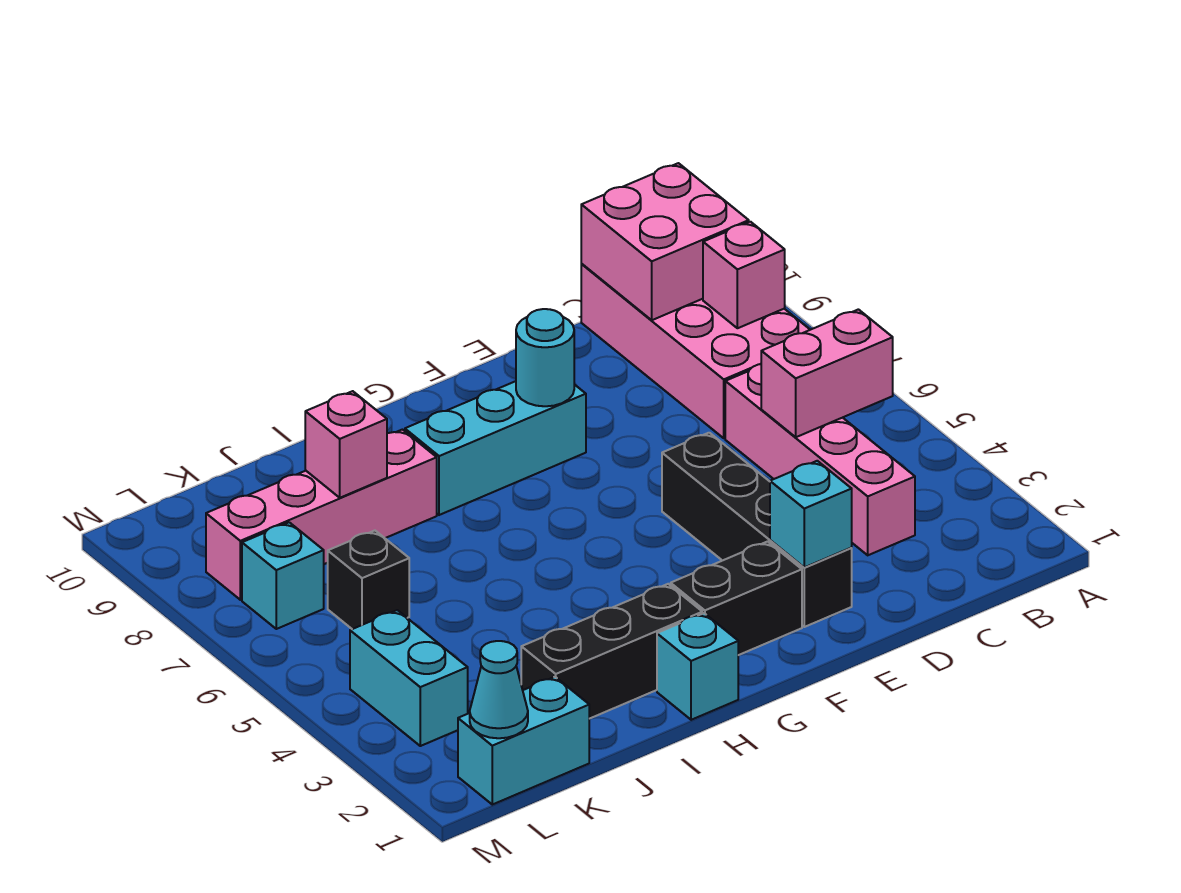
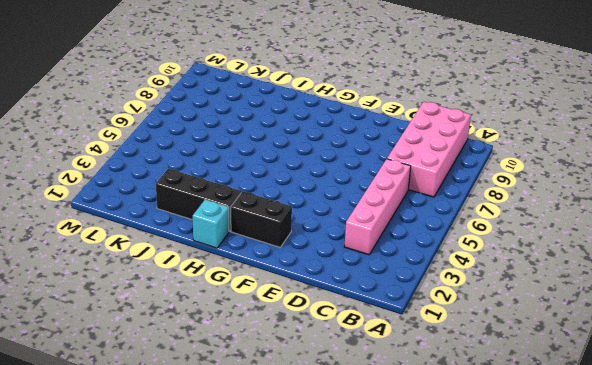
none -> black 1x4 brick [662,433,852,627]
none -> cyan 1x3 brick [405,381,586,515]
none -> pink 1x4 brick [206,430,437,600]

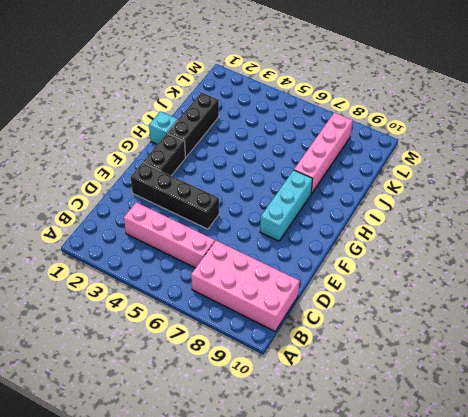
none -> cyan 1x2 brick [458,677,589,805]
none -> black 1x1 brick [328,531,409,629]
none -> cyan 1x2 brick [350,610,468,746]

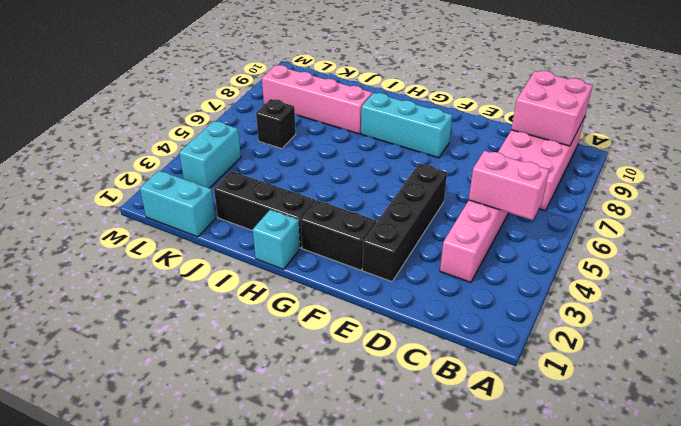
none -> cyan 1x1 brick [242,522,324,629]
none -> pink 1x1 brick [703,222,785,328]
none -> cyan 1x1 brick [770,461,852,567]

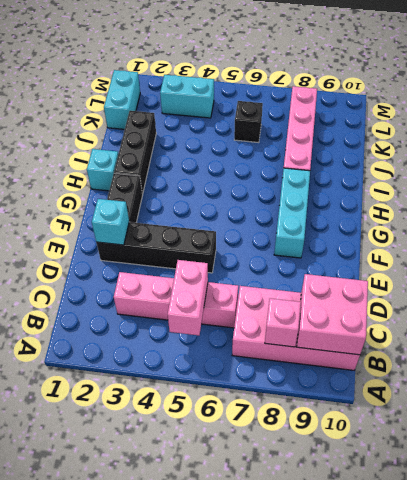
none -> cyan 1x1 brick [242,522,324,629]
none -> cyan 1x1 round brick [516,309,574,406]
none -> pink 1x1 brick [305,391,387,498]

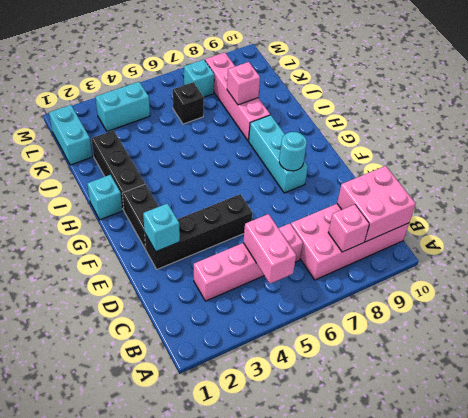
none -> cyan 1x1 cone [470,641,528,738]

